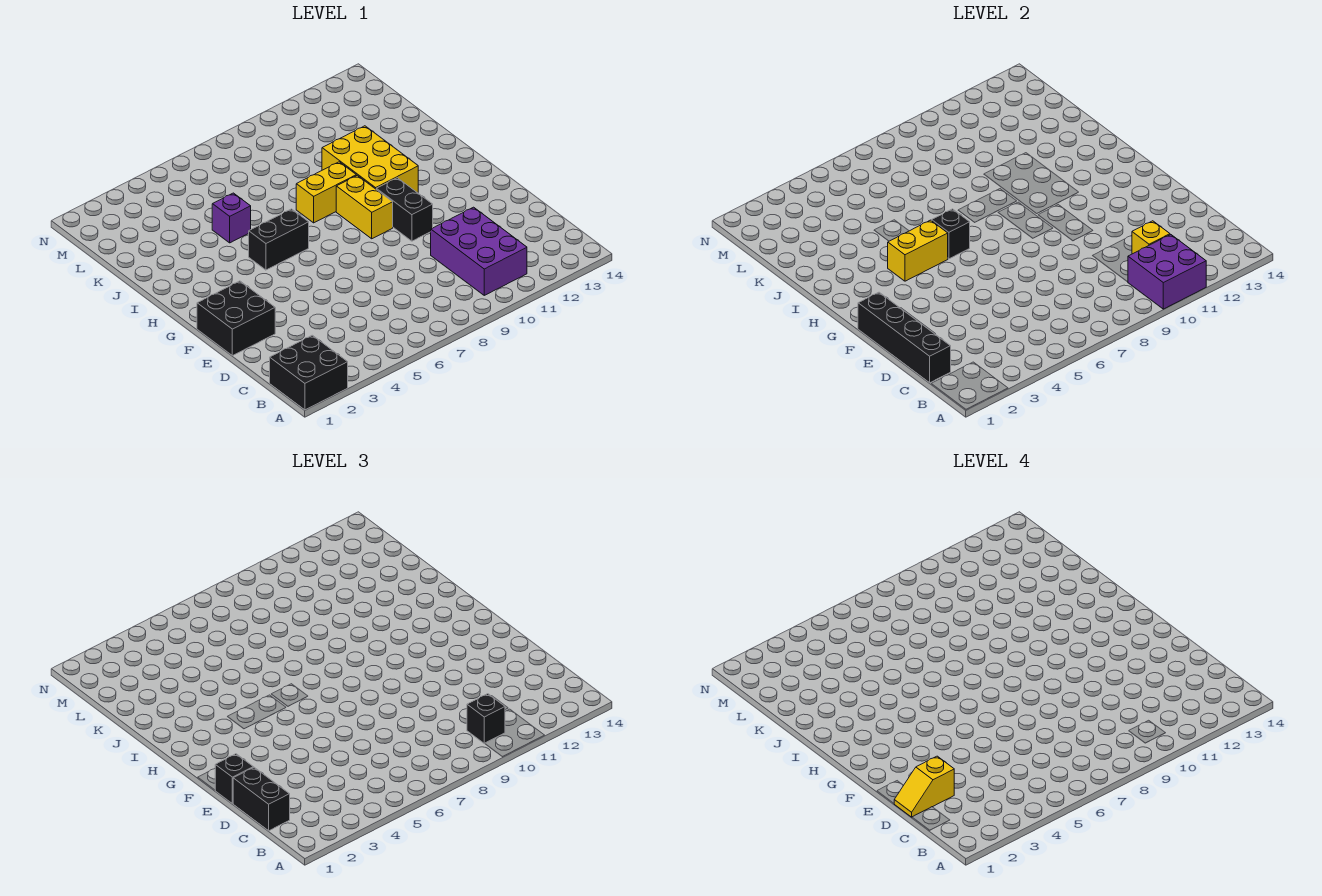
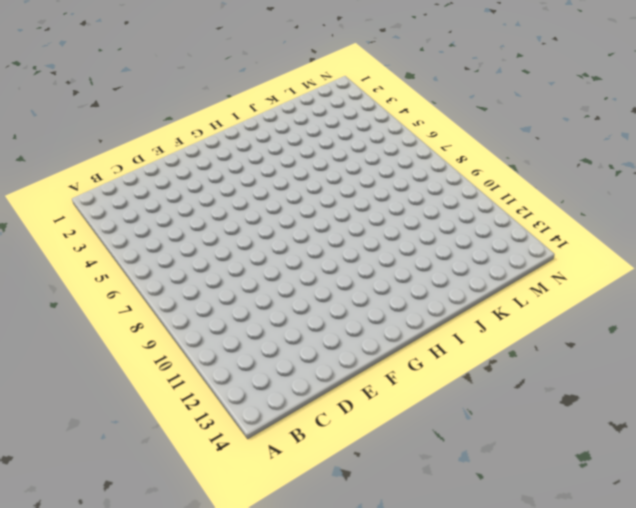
none -> black 2x2 brick [270,335,348,410]
none -> purple 2x3 brick [431,207,527,295]
none -> black 2x2 brick [197,281,275,356]

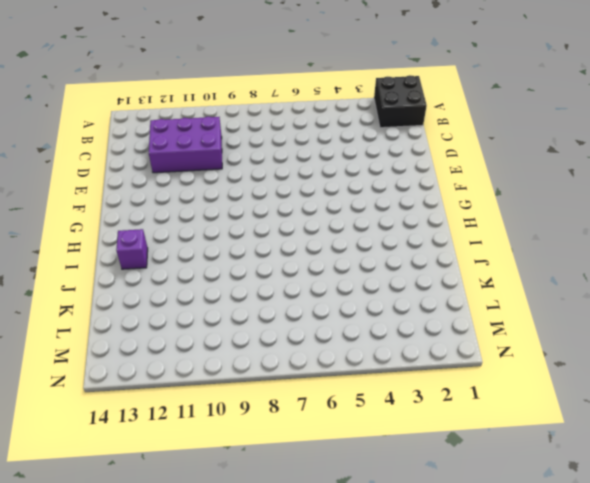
purple 2x3 brick [149,117,222,173] -> purple 2x3 brick turned to [431,207,527,295]
purple 1x1 brick [116,229,148,269] -> purple 1x1 brick moved to [212,193,251,243]
none -> black 2x2 brick [197,281,275,356]
none -> black 1x2 brick [376,178,433,241]
none -> yellow 1x2 brick [336,175,393,239]

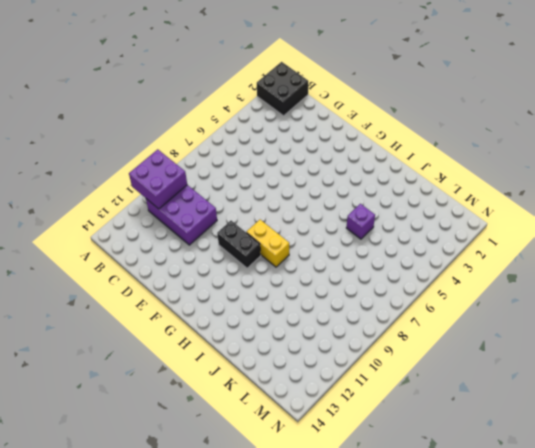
none -> black 2x2 brick [197,281,275,356]
none -> black 1x2 brick [249,209,309,270]
none -> yellow 2x3 brick [322,126,418,193]

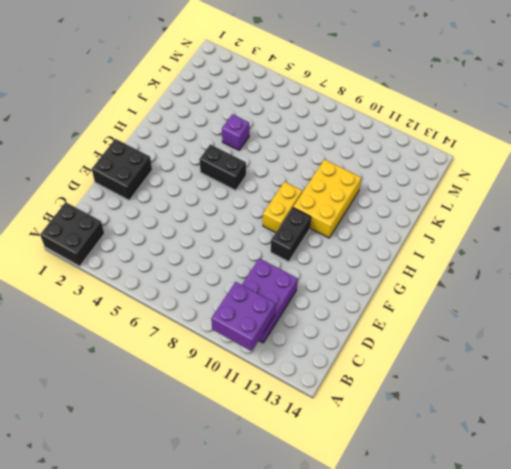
none -> yellow 1x2 brick [296,162,356,223]
none -> black 1x4 brick [858,292,951,383]
none -> yellow 1x1 brick [1132,221,1170,254]

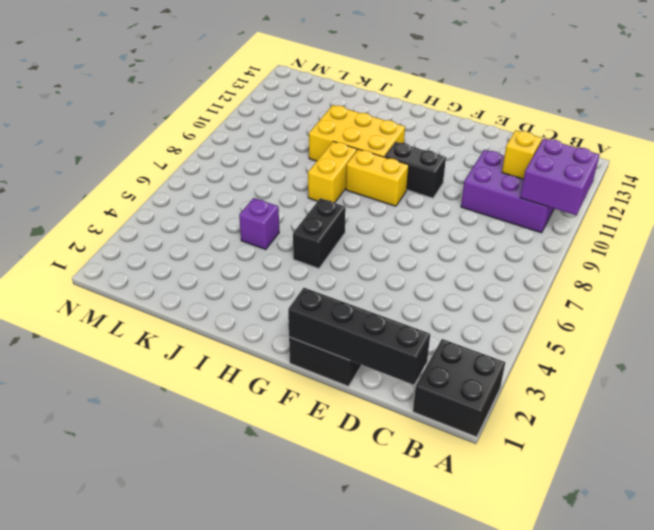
none -> yellow 1x2 brick [888,220,948,281]
none -> black 1x1 brick [932,209,970,259]
none -> black 1x1 brick [467,694,505,744]

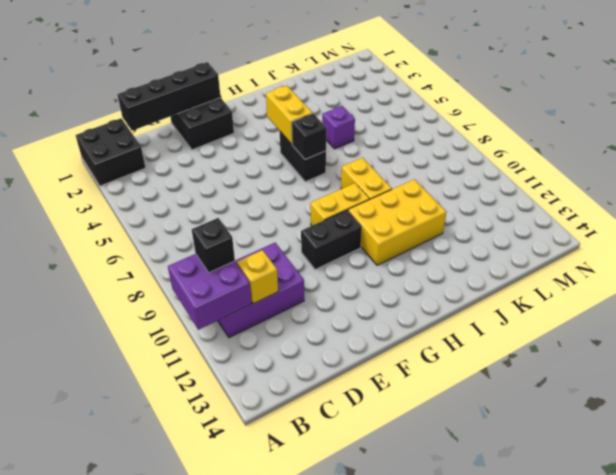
none -> black 1x2 brick [233,767,290,831]
none -> black 1x1 brick [215,754,253,804]
none -> yellow 1x2 slope [894,756,954,817]

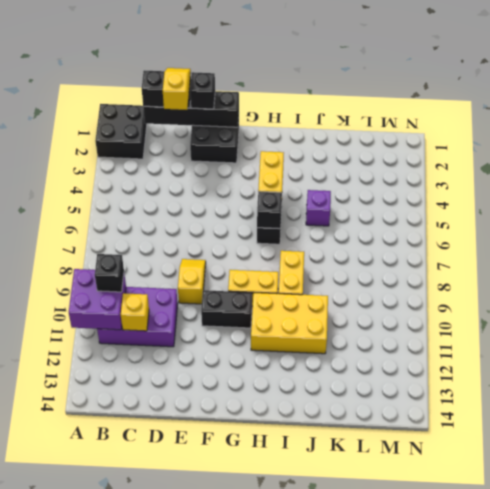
yellow 1x2 slope [178,259,206,304] -> none

